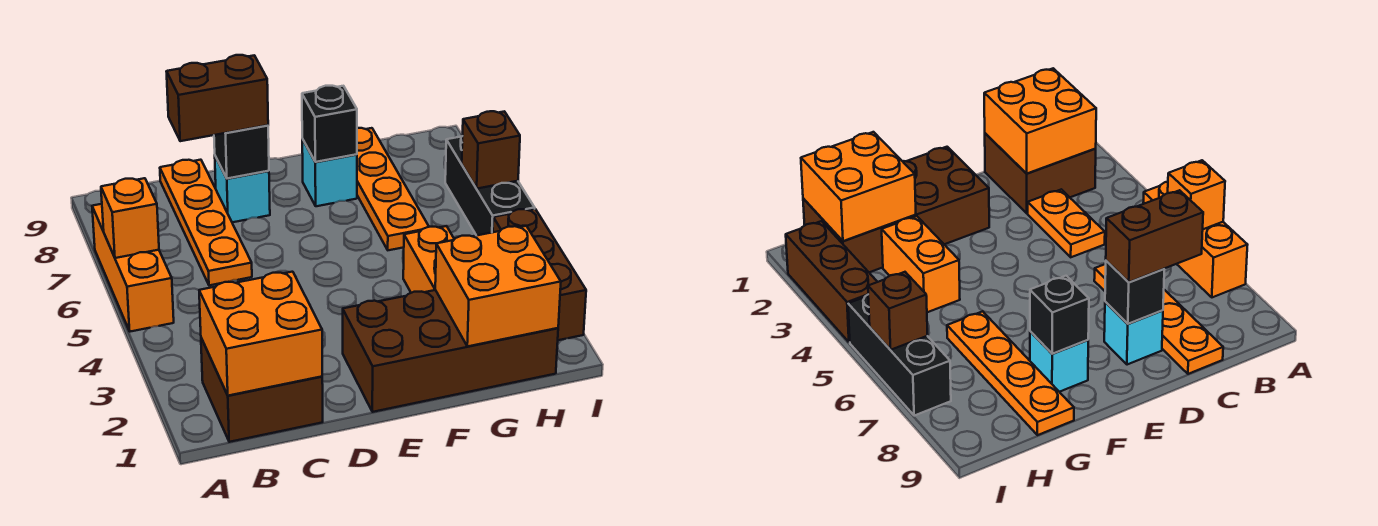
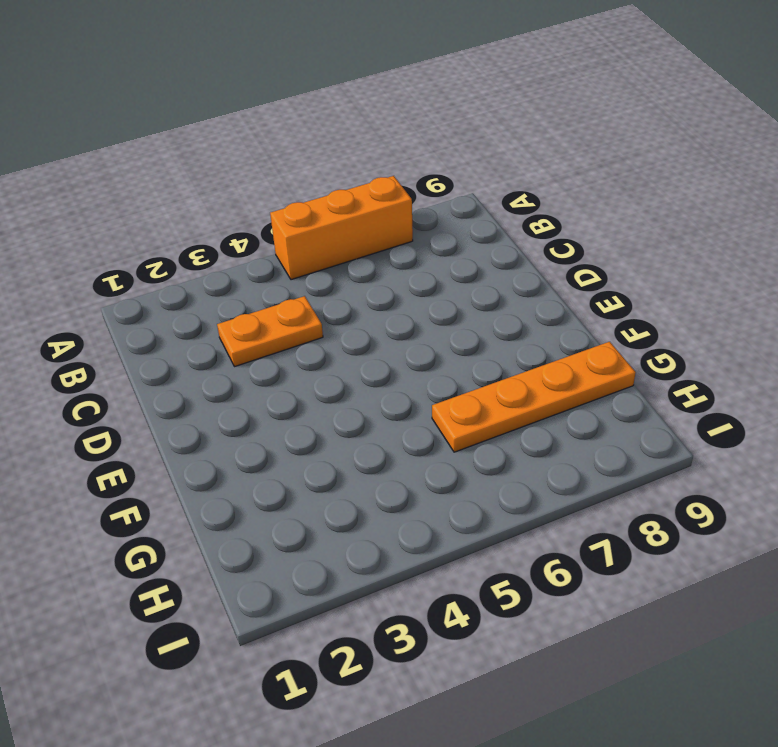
none -> brown 2x2 brick [201,338,323,442]
none -> orange 1x4 plate [160,160,252,285]
none -> cyan 1x1 brick [215,156,270,222]

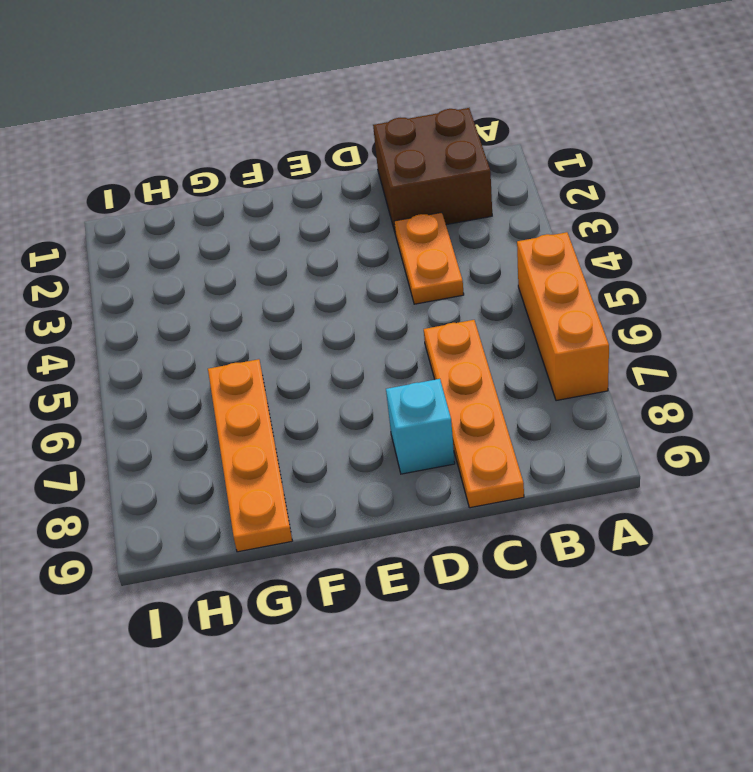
none -> brown 2x4 brick [343,290,558,412]
none -> cyan 1x1 brick [302,139,357,206]
none -> orange 1x2 brick [403,226,454,293]

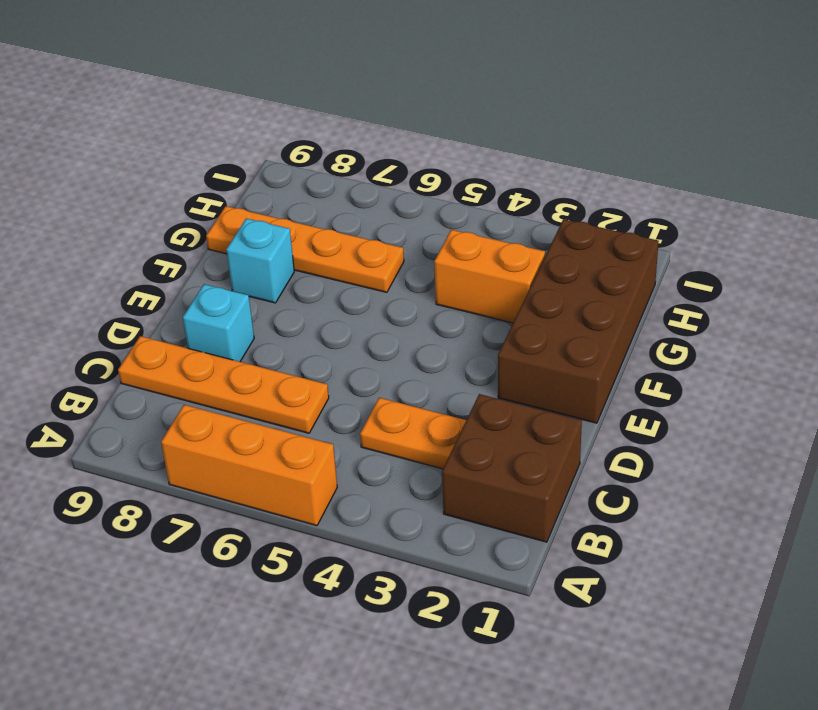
none -> brown 1x3 brick [493,209,586,340]
none -> black 1x3 brick [445,136,535,236]
none -> orange 1x1 brick [101,178,159,258]

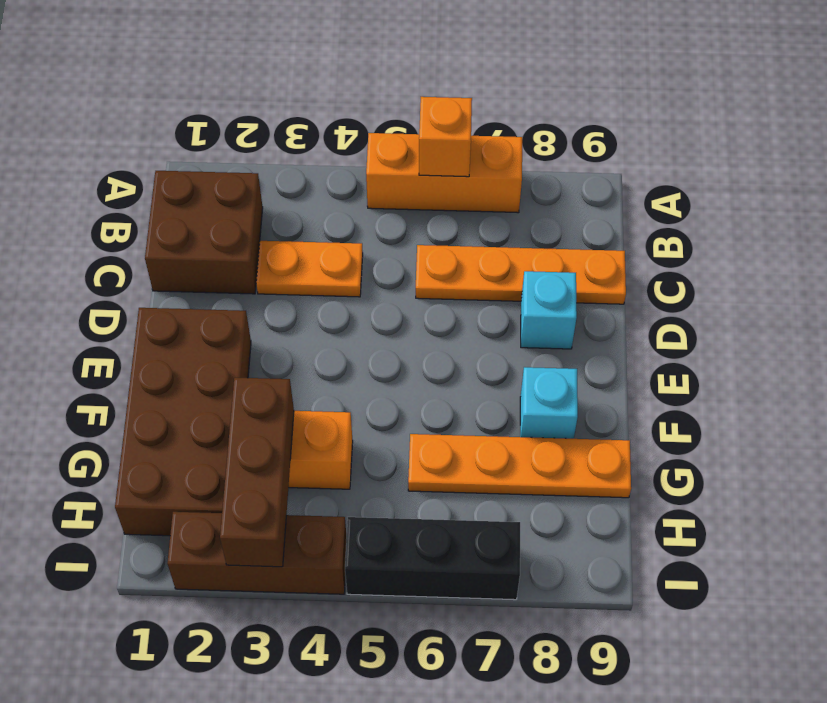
brown 1x3 brick [220,378,294,567] -> none
none -> orange 2x2 brick [199,272,322,396]
none -> black 1x1 brick [214,125,269,178]
none -> black 1x1 brick [302,86,357,162]

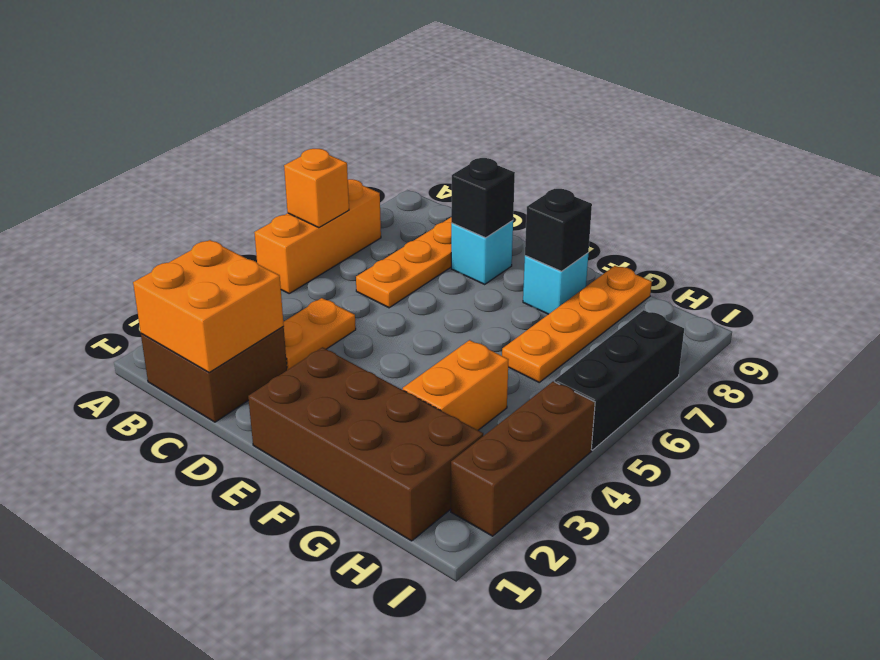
none -> orange 2x2 brick [435,226,561,346]
none -> brown 1x1 brick [462,111,520,189]
none -> brown 1x2 brick [166,55,268,141]

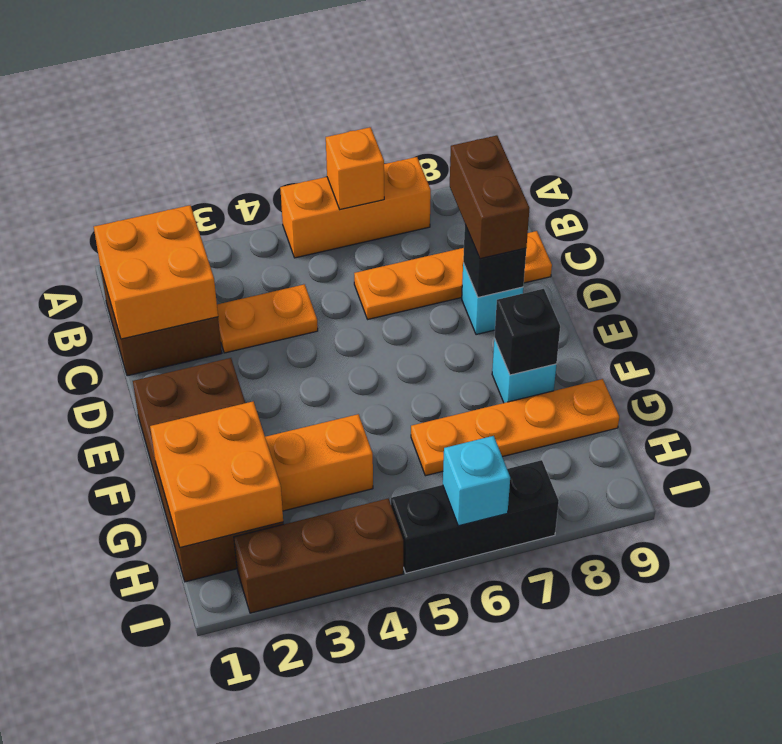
cyan 1x1 brick [443,436,510,526] -> brown 1x1 brick [462,111,520,189]

